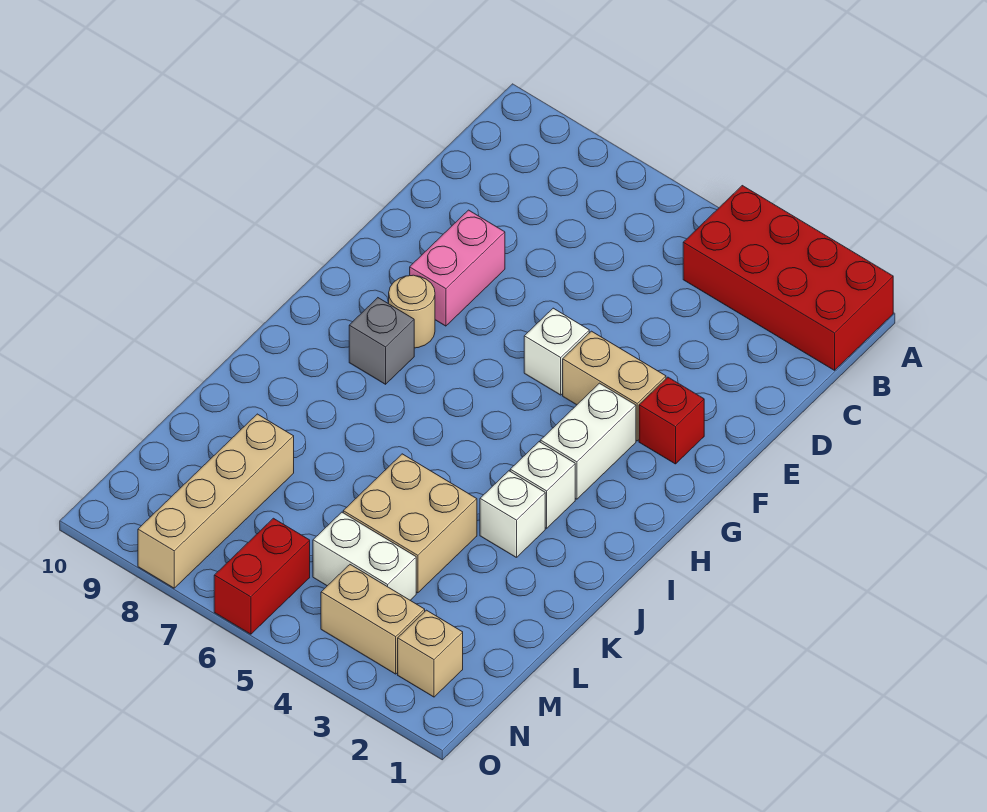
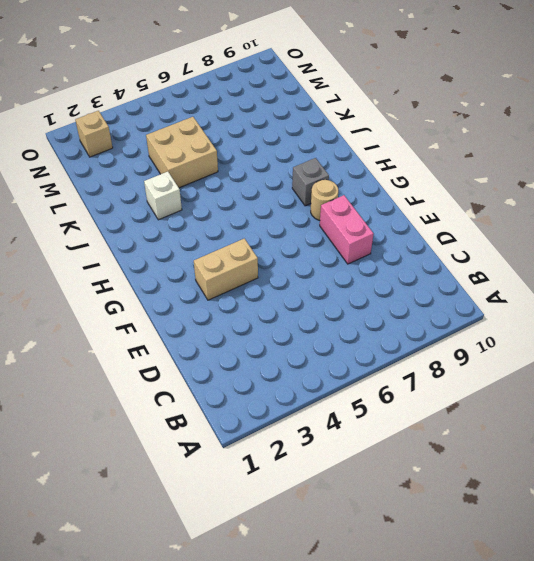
none -> red 2x4 brick [683,186,893,370]
none -> red 1x1 brick [639,377,704,464]
none -> white 1x1 brick [524,308,589,395]

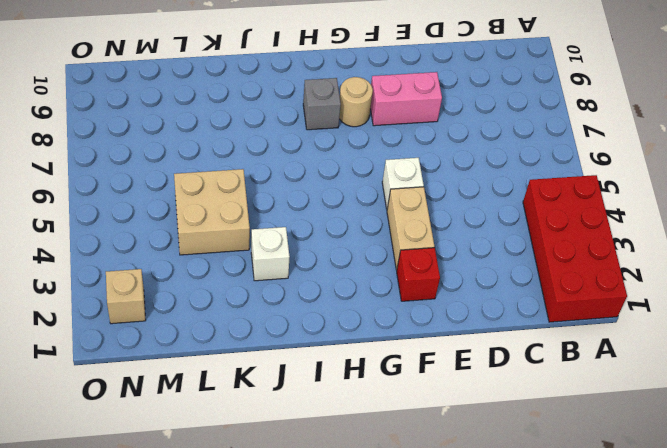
none -> white 1x2 brick [540,383,636,499]
none -> white 1x1 brick [510,442,575,528]
none -> tan 1x4 brick [138,414,294,588]

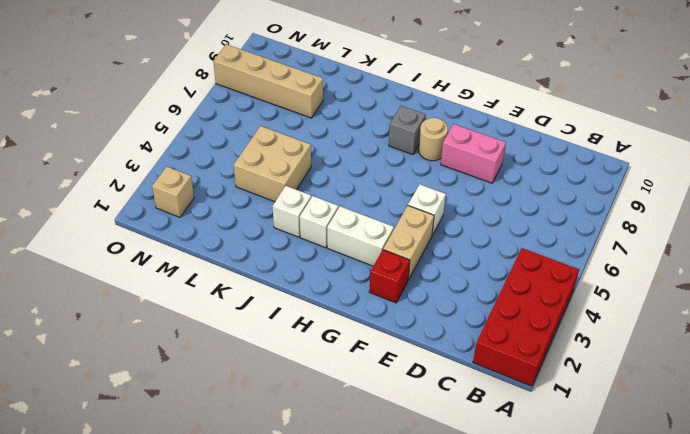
none -> white 1x2 brick [313,512,416,600]
none -> tan 1x2 brick [321,565,425,674]
none -> red 1x2 brick [214,518,310,634]

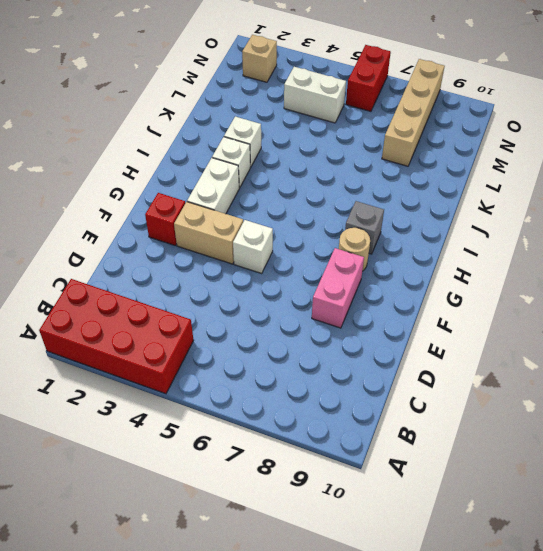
none -> tan 2x2 brick [343,454,477,593]
none -> tan 1x2 brick [321,565,425,674]

